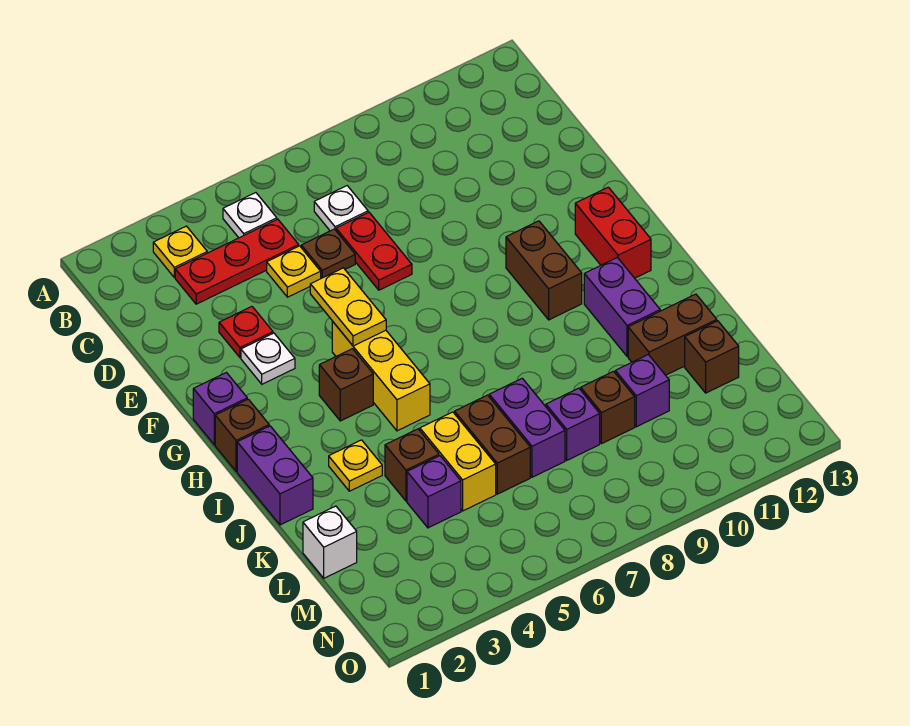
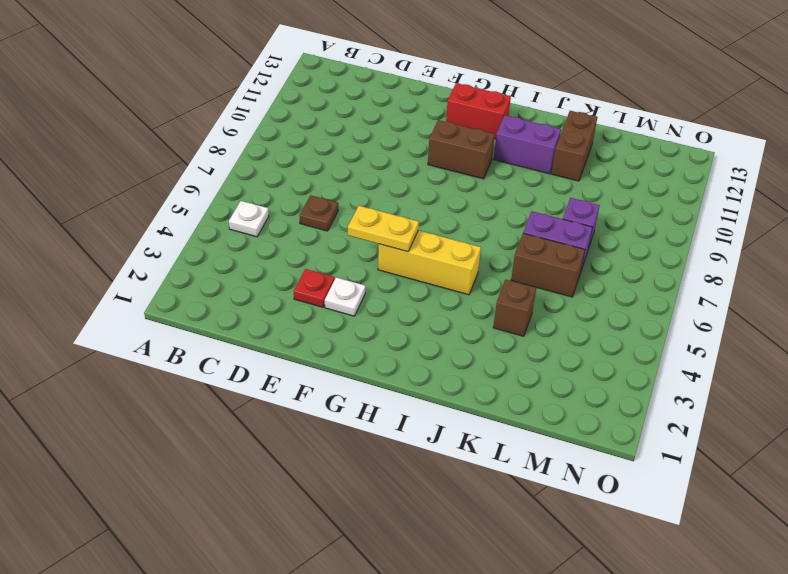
none -> yellow 1x1 plate [153,226,207,277]
none -> red 1x3 plate [175,219,299,304]
none -> white 1x1 plate [314,186,368,231]
none -> yellow 1x1 plate [267,246,321,297]

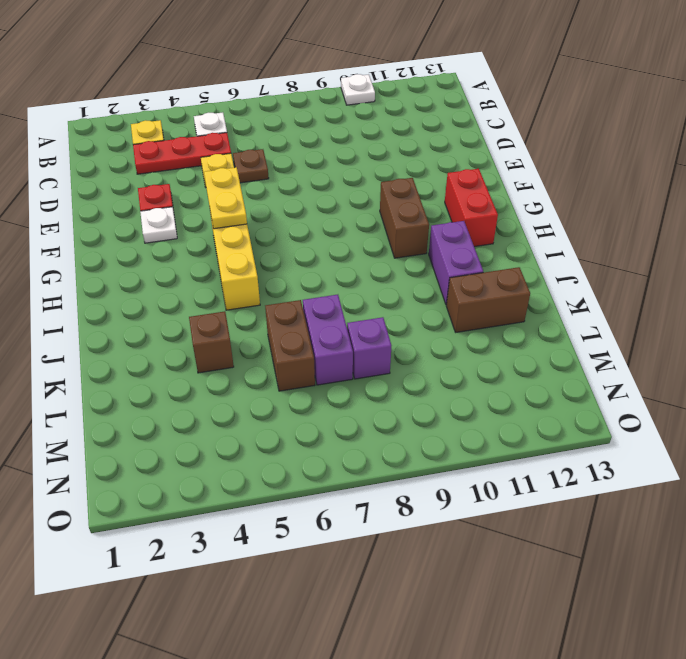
white 1x1 plate [341,74,375,105] -> white 1x1 plate moved to [314,186,368,231]
none -> red 1x2 plate [336,212,412,290]
none -> purple 1x1 brick [193,373,247,445]
none -> brown 1x1 brick [215,399,269,472]
none -> brown 1x1 brick [319,349,373,421]

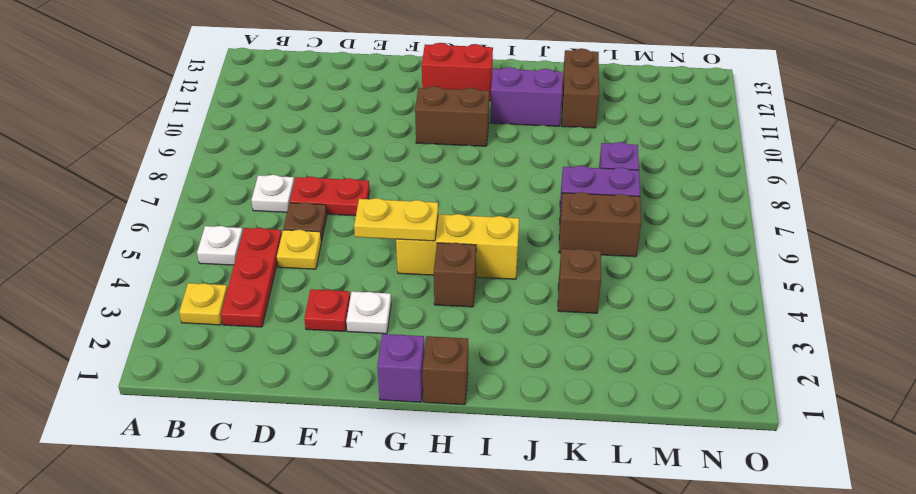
none -> purple 1x2 brick [237,426,313,525]
none -> yellow 1x1 plate [329,440,382,491]
none -> yellow 1x2 brick [420,412,496,511]
none -> white 1x1 brick [303,506,357,578]

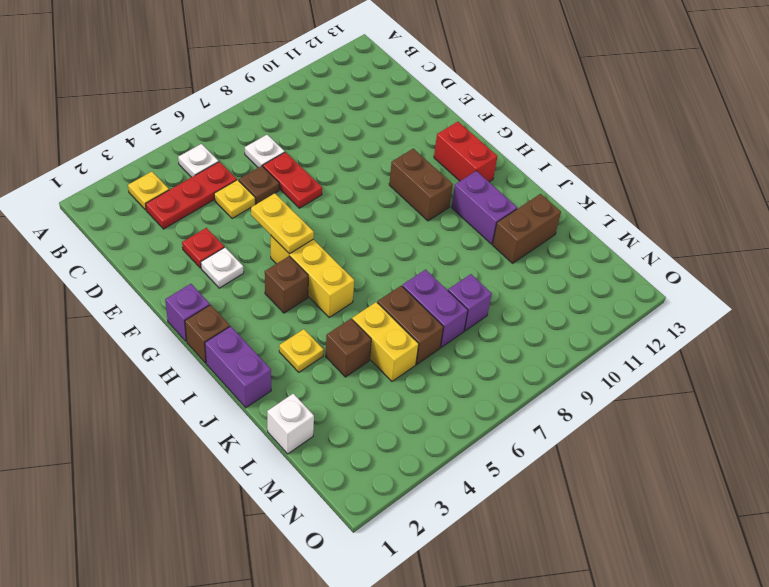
none -> purple 1x1 brick [407,456,461,528]
none -> brown 1x1 brick [581,371,635,444]
none -> purple 1x1 brick [615,355,669,427]
none -> brown 1x1 brick [685,321,739,393]

